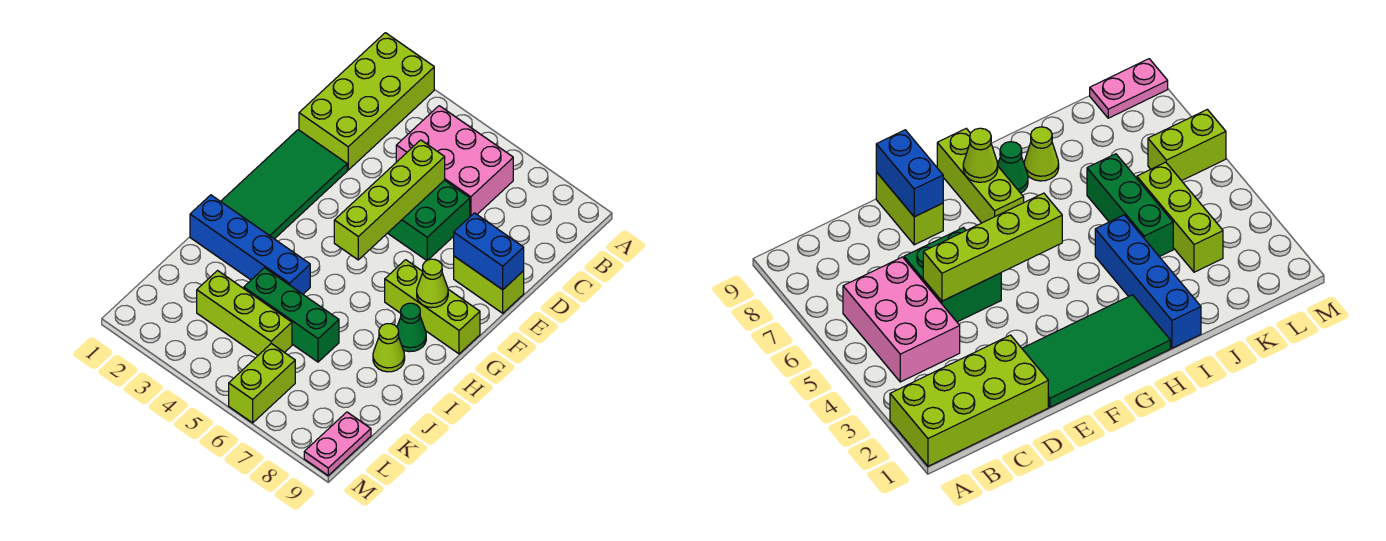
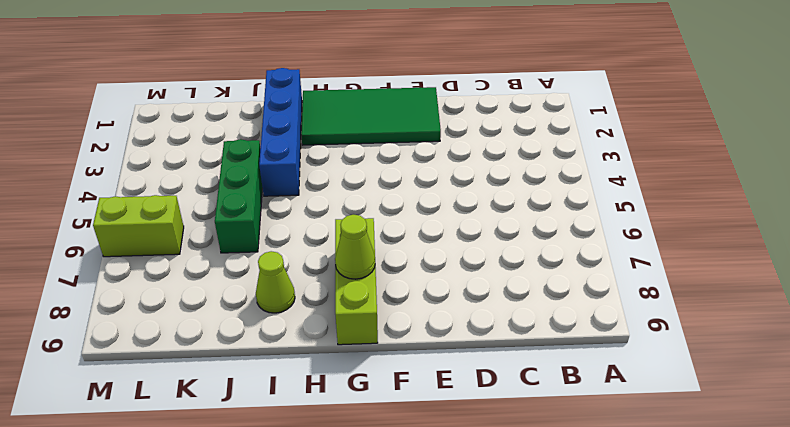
none -> lime 2x4 brick [299,33,434,170]
none -> pink 2x3 brick [396,106,513,216]
none -> green 2x2 brick [388,180,470,260]

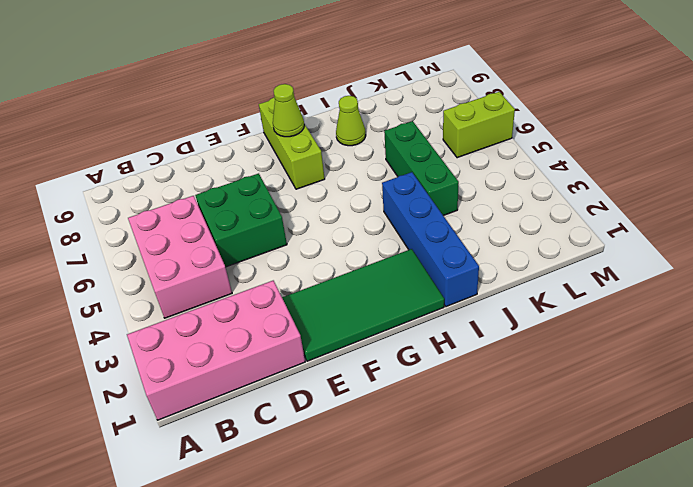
pink 2x4 brick [127,281,305,420] -> lime 2x4 brick [299,33,434,170]
none -> lime 1x2 brick [454,256,524,313]
none -> green 1x1 cone [397,303,426,352]
none -> lime 1x3 brick [197,271,292,356]

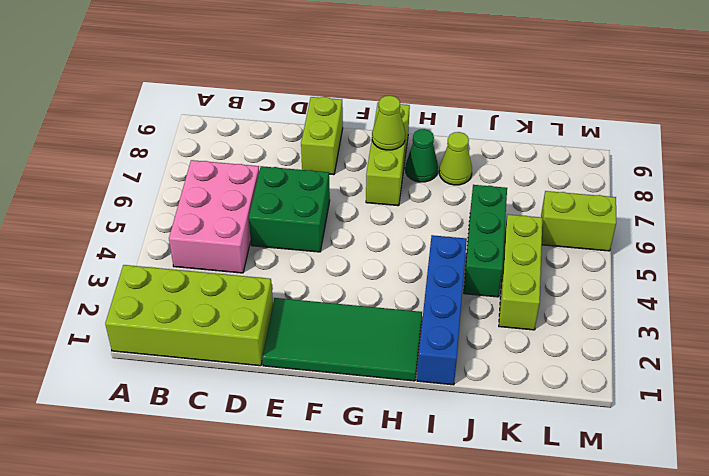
none -> pink 1x2 plate [304,412,371,475]
none -> lime 1x4 brick [334,140,445,260]
none -> blue 1x2 brick [454,213,524,290]

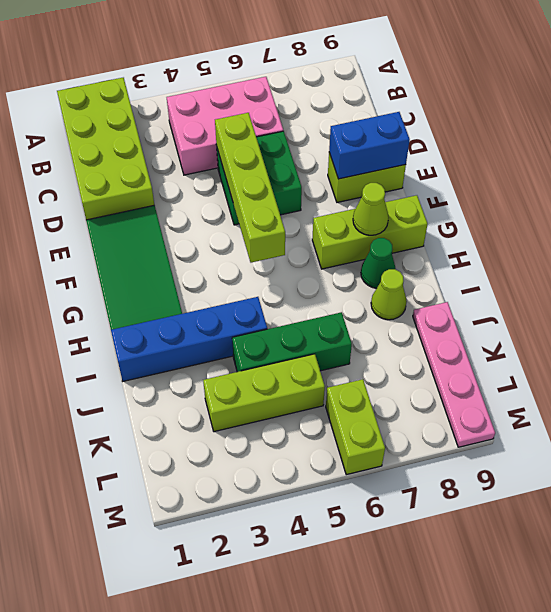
pink 1x4 plate [413,302,495,447] -> pink 1x2 plate [304,412,371,475]

